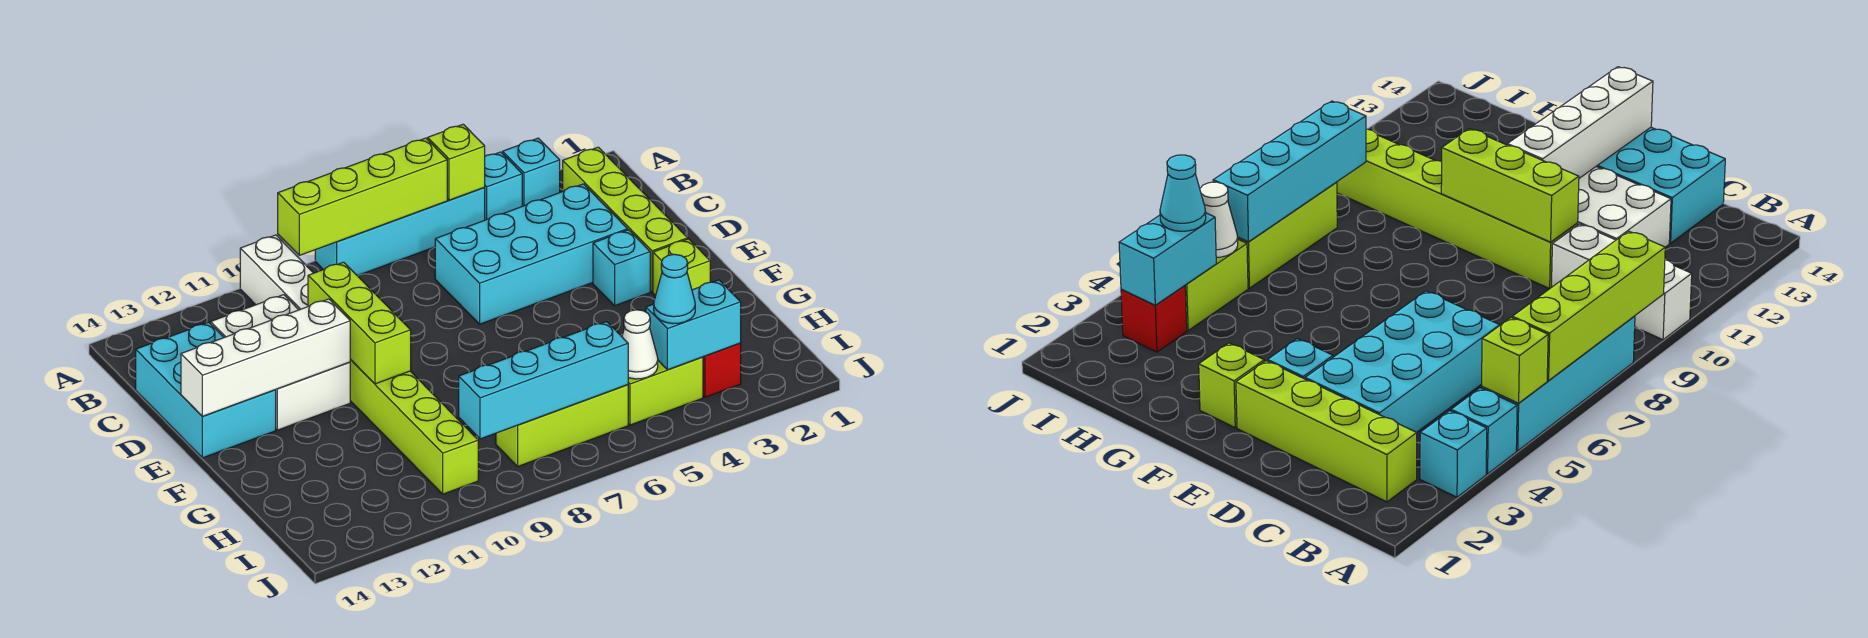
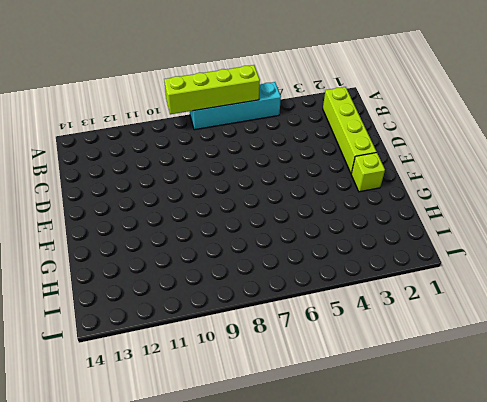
none -> cyan 1x1 brick [503,138,560,206]
none -> cyan 1x1 brick [484,152,522,220]
none -> white 1x3 brick [240,235,313,310]

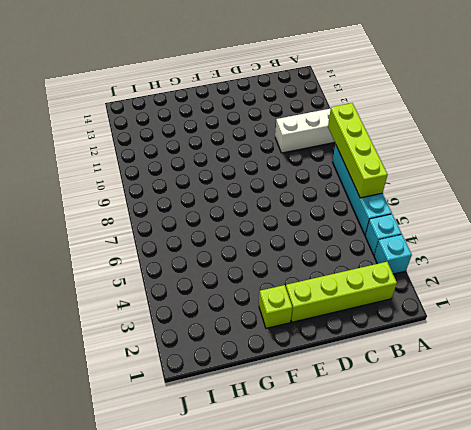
none -> cyan 2x4 brick [435,184,628,324]
none -> white 2x3 brick [211,295,350,430]
none -> cyan 2x3 brick [136,322,276,458]

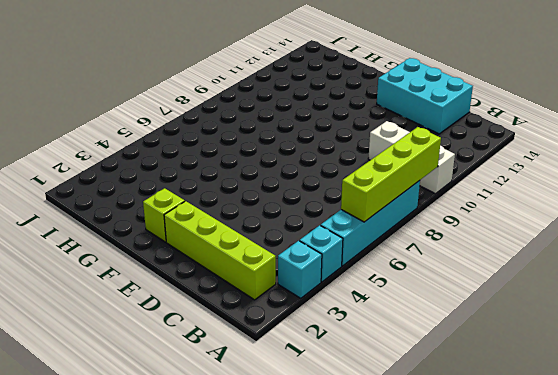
none -> cyan 2x4 brick [435,184,628,324]
none -> white 2x3 brick [211,295,350,430]
none -> lime 1x6 brick [350,360,478,494]

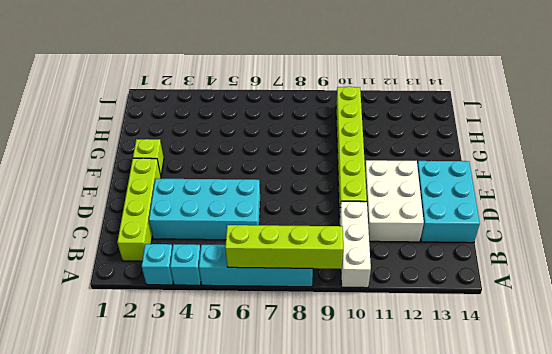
none -> cyan 1x1 brick [593,230,650,306]
none -> red 1x1 brick [703,343,741,397]
none -> lime 1x2 brick [628,357,703,425]

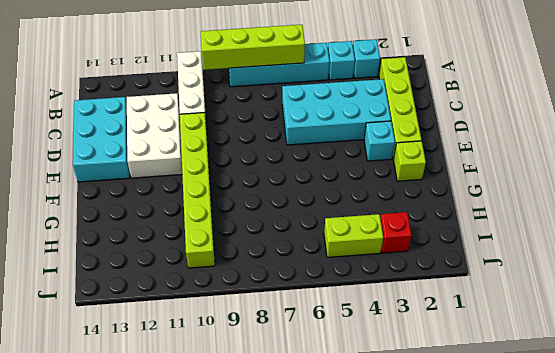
none -> lime 1x3 brick [496,385,628,466]
none -> lime 1x1 brick [428,124,485,200]
none -> lime 1x3 brick [308,262,411,384]

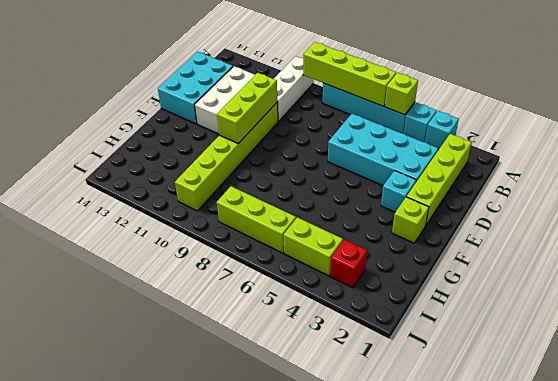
none -> white 1x4 brick [181,299,350,416]
none -> cyan 1x2 brick [646,280,741,370]
none -> white 1x1 cone [622,310,658,379]

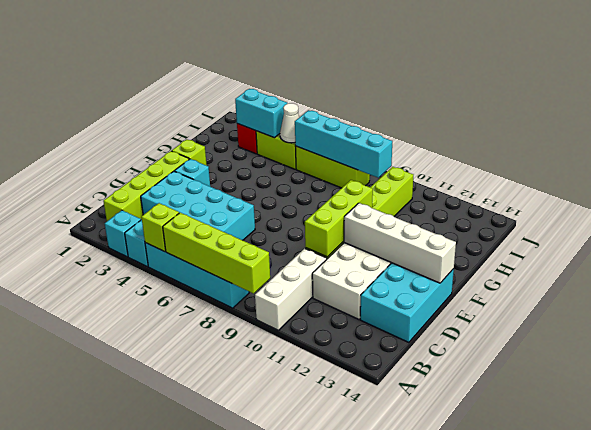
none -> cyan 1x1 cone [654,254,695,324]

